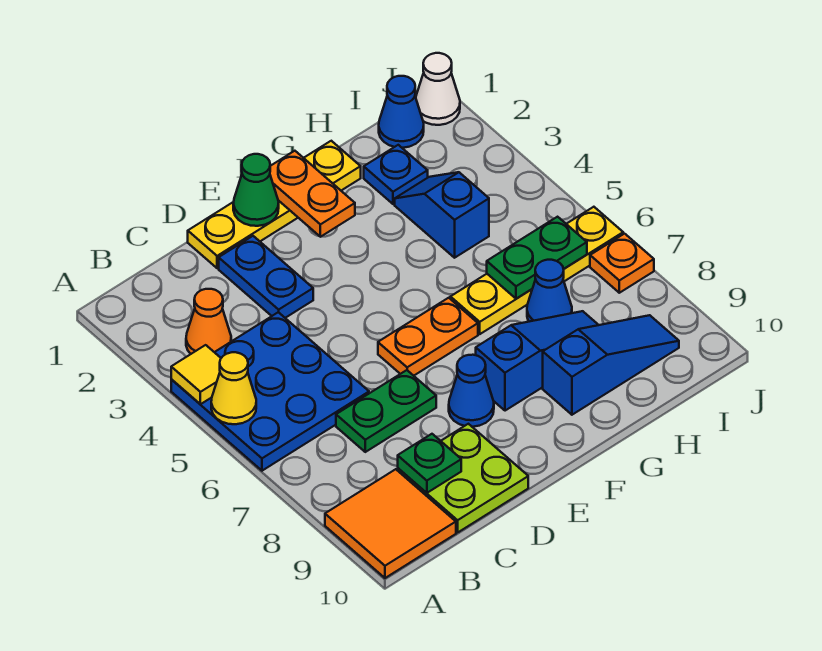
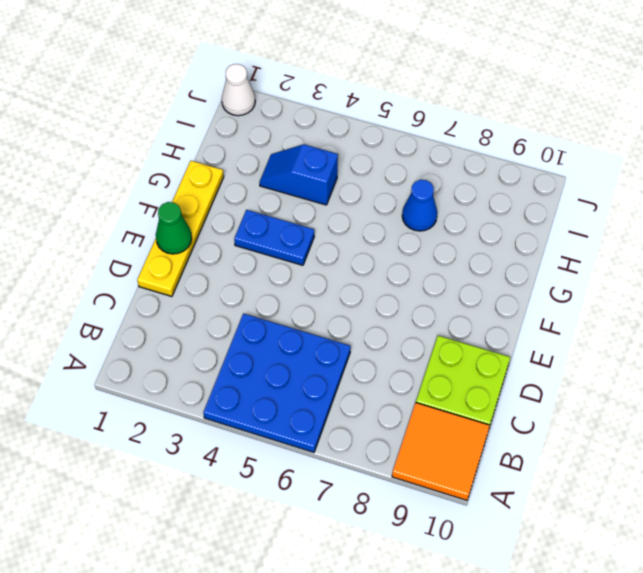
blue 1x2 plate [234,210,314,265] -> blue 1x2 plate moved to [219,236,313,318]
none -> orange 1x1 cone [186,289,231,354]
none -> green 1x2 plate [336,370,436,452]
none -> orange 1x2 plate [378,298,478,376]

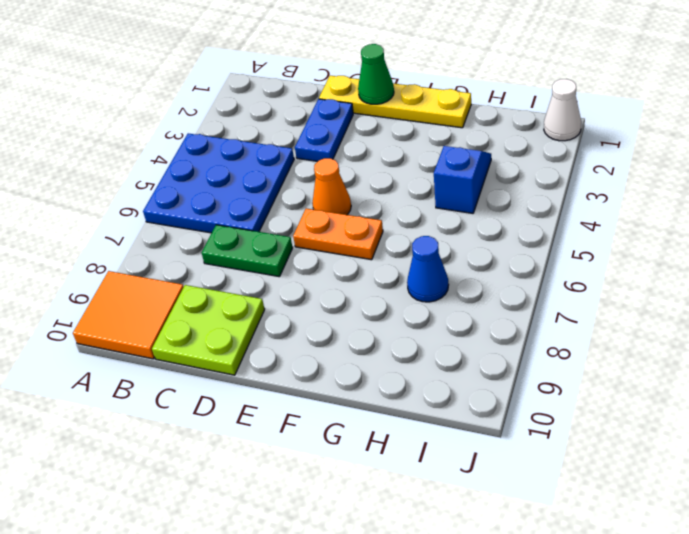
orange 1x1 cone [312,158,351,215] -> orange 1x1 cone moved to [186,289,231,354]
none -> blue 1x1 cone [449,355,494,427]
none -> blue 1x3 slope [476,311,598,411]
none -> yellow 1x4 plate [450,207,623,334]

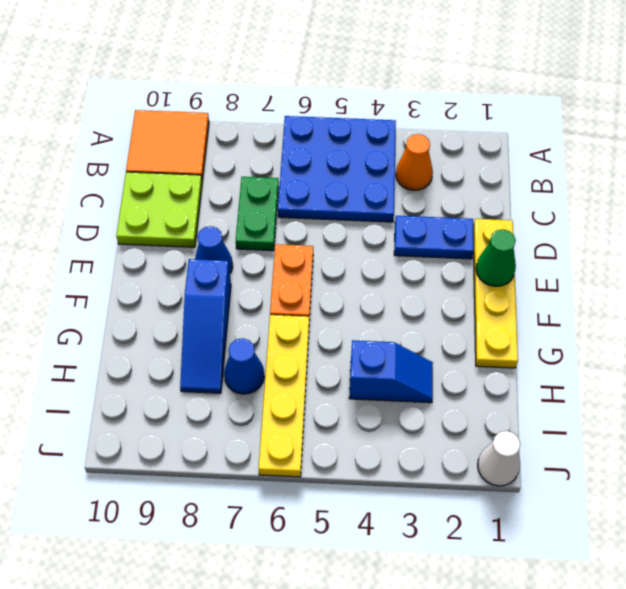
none -> blue 1x3 slope [543,315,679,415]
none -> blue 1x1 plate [364,145,428,204]
none -> blue 1x1 cone [379,76,424,148]

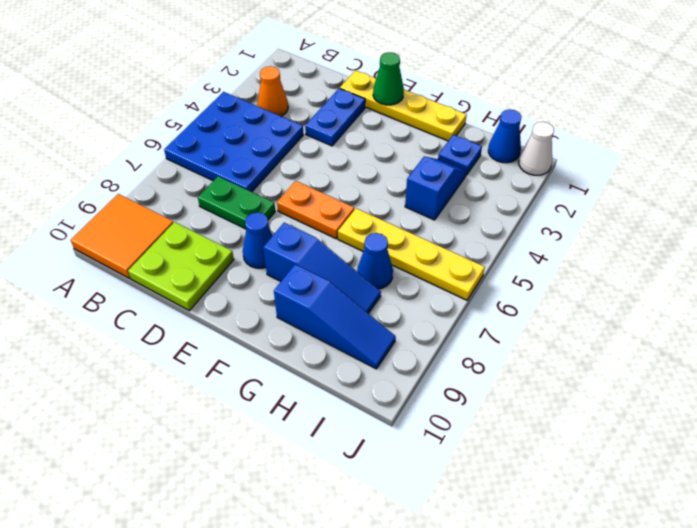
none -> orange 1x1 plate [590,234,654,293]
none -> yellow 1x1 tile [171,345,221,404]
none -> yellow 1x1 cone [211,352,256,424]

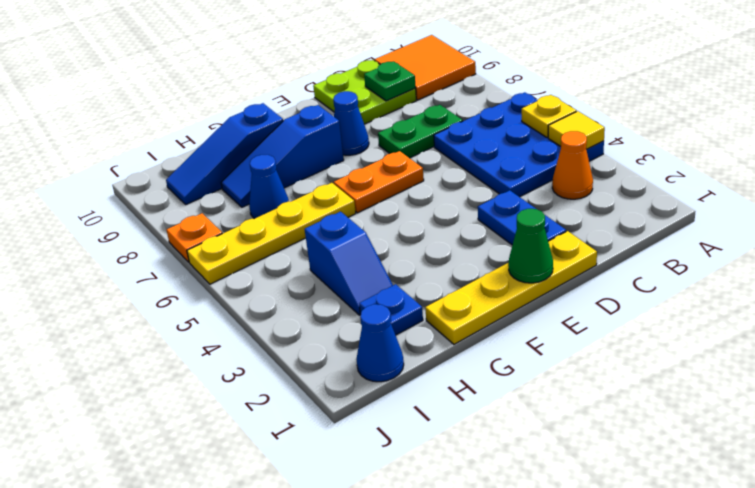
yellow 1x1 plate [522,95,577,137] -> yellow 1x1 cone [211,352,256,424]
none -> white 1x1 cone [416,53,460,125]
none -> orange 1x2 plate [270,151,355,237]
none -> green 1x2 plate [487,217,587,299]

